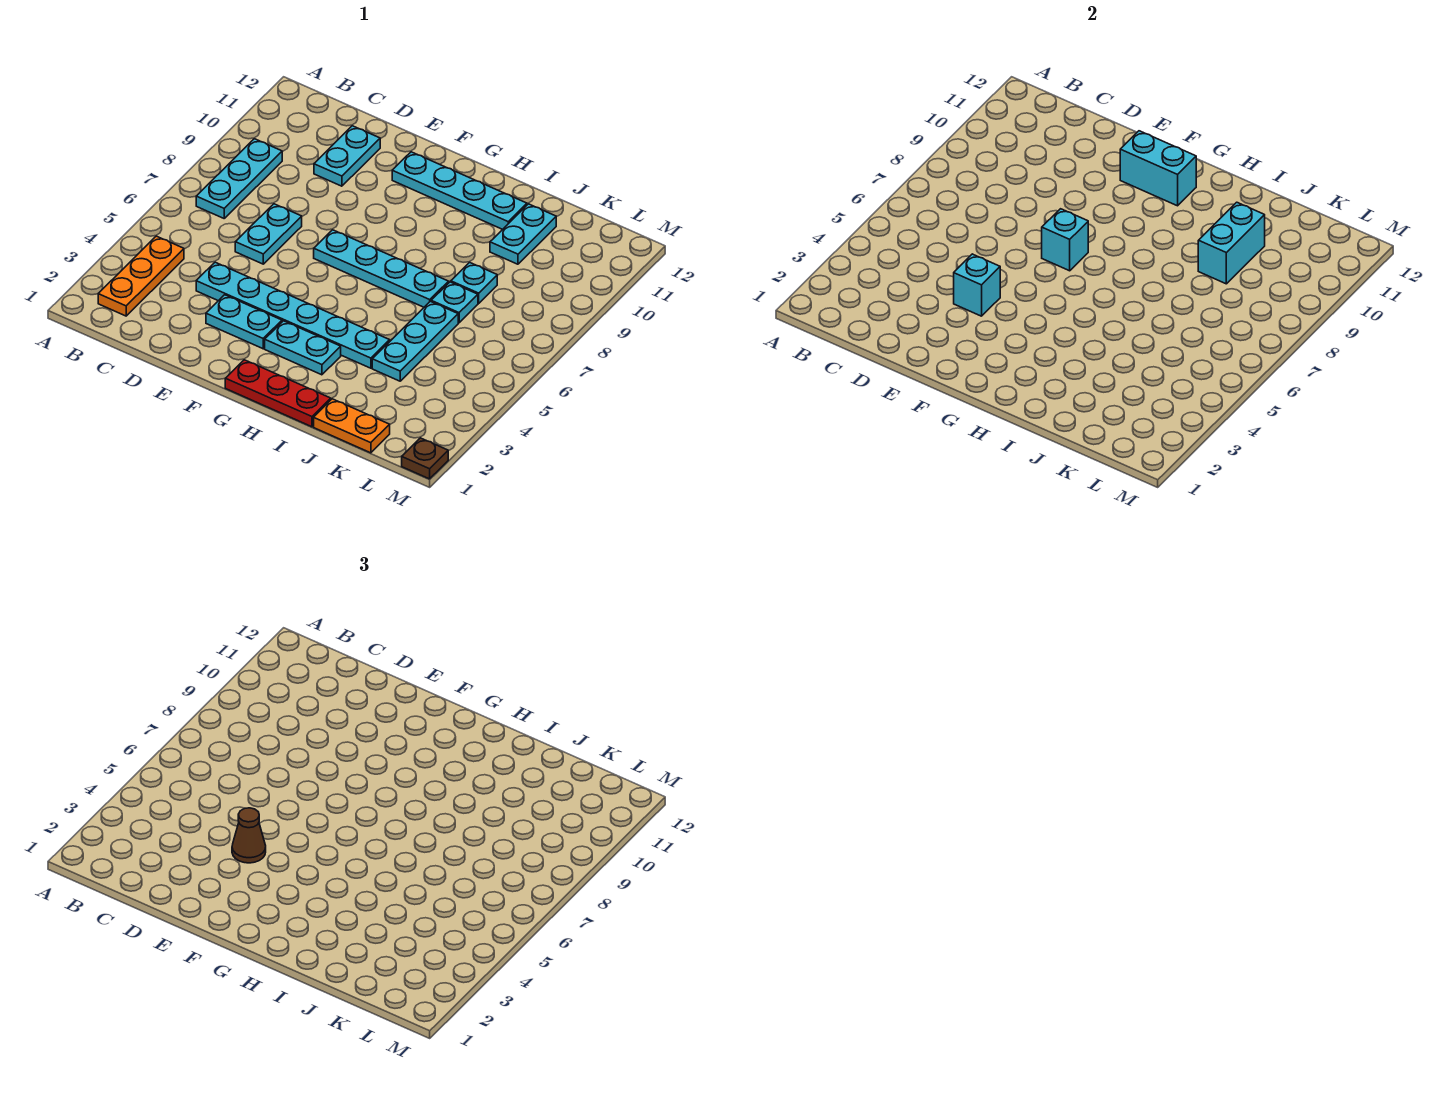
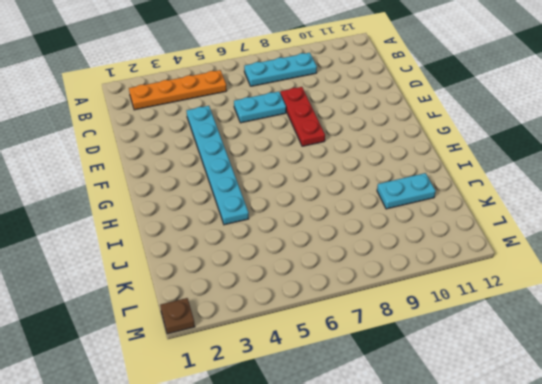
orange 1x4 plate [129,70,227,110] -> orange 1x3 plate [98,236,184,316]
red 1x3 plate [280,87,325,146] -> red 1x3 plate moved to [225,360,331,427]
none -> cyan 1x2 plate [314,126,380,186]
none -> cyan 1x2 plate [206,295,282,349]
none -> cyan 1x4 plate [314,230,449,307]

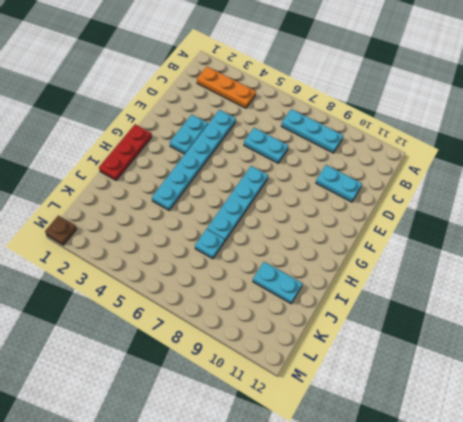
none -> cyan 1x4 plate [392,152,527,229]
none -> cyan 1x2 plate [265,321,341,375]
none -> orange 1x2 plate [314,399,390,453]

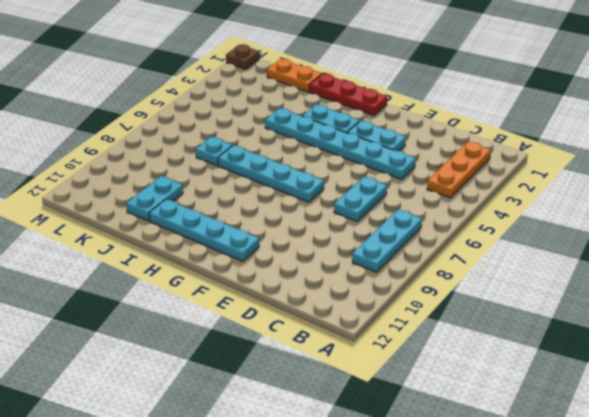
none -> cyan 1x2 plate [314,126,380,186]
none -> cyan 1x3 plate [372,301,458,381]
none -> cyan 1x1 plate [451,262,497,303]

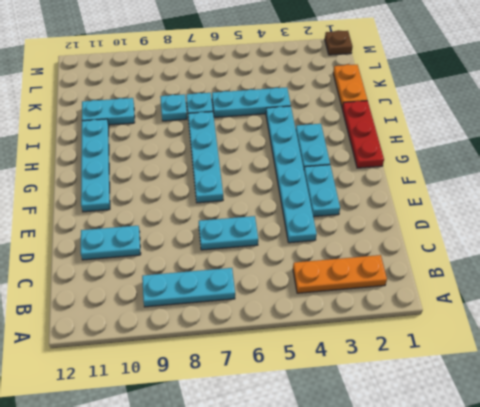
none -> cyan 1x1 brick [954,254,1000,316]
none -> cyan 1x1 brick [1042,209,1088,271]
none -> cyan 1x2 brick [1120,131,1196,206]

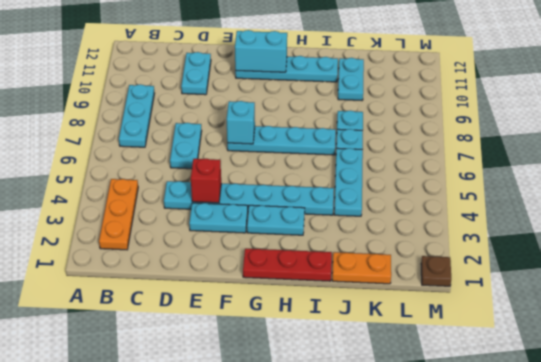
red 1x1 brick [191,159,221,203] -> cyan 1x1 brick [954,254,1000,316]
none -> cyan 1x2 brick [1198,202,1265,284]
none -> brown 1x1 cone [232,808,266,863]

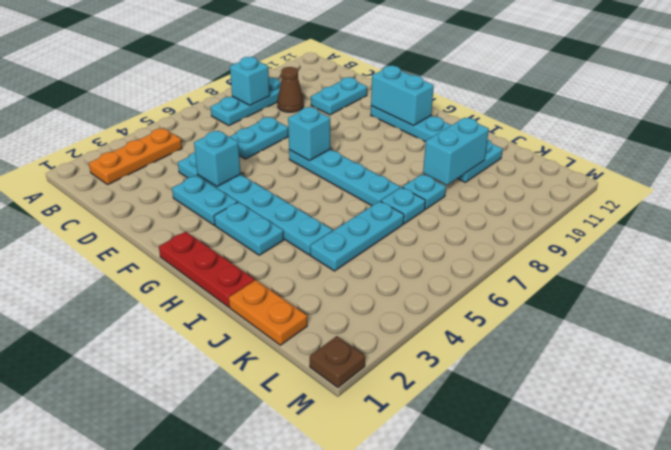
cyan 1x1 brick [230,57,270,105] -> none
brown 1x1 cone [277,67,304,112] -> brown 1x1 cone moved to [232,808,266,863]

